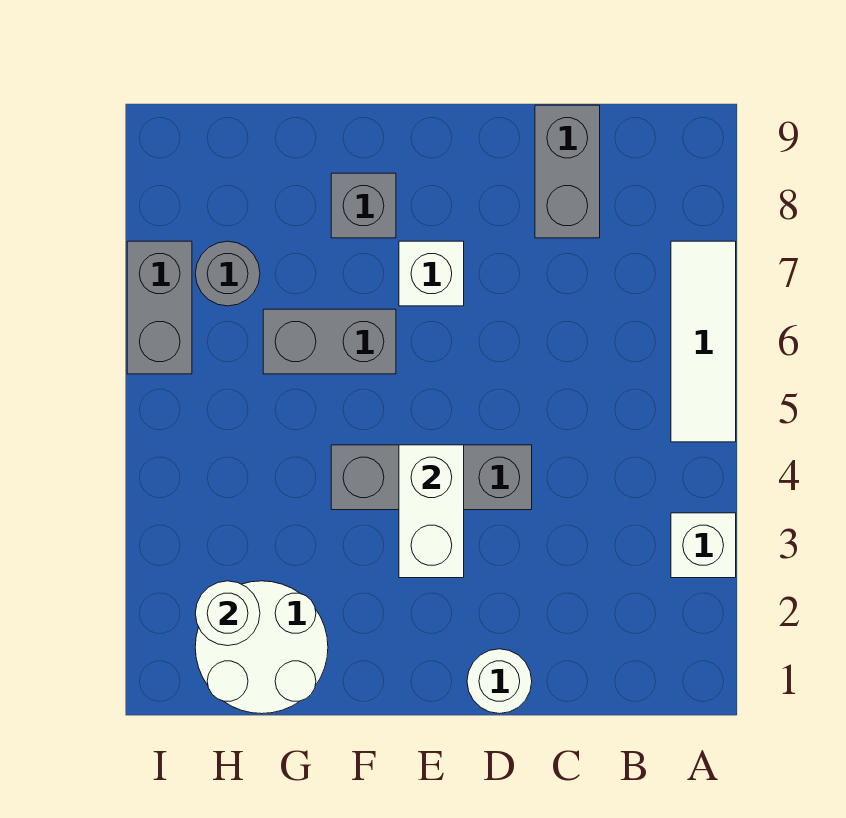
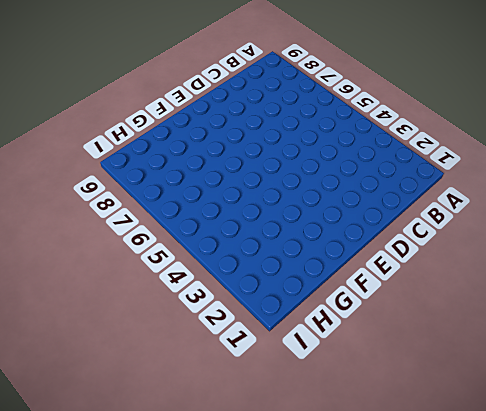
none -> white 1x1 brick [671,513,736,578]
none -> white 1x3 tile [671,241,736,442]
none -> grey 1x2 brick [535,105,600,238]

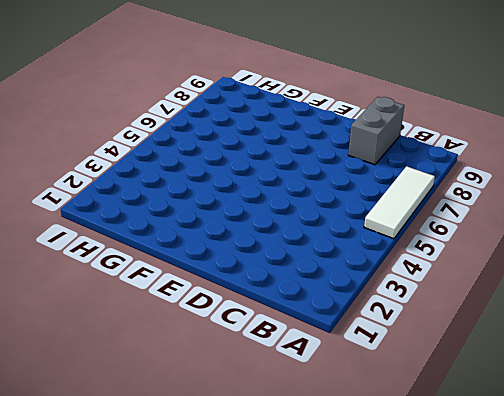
none -> white 1x1 brick [671,513,736,578]
none -> white 1x1 round brick [467,649,532,714]
none -> grey 1x3 brick [331,445,532,510]

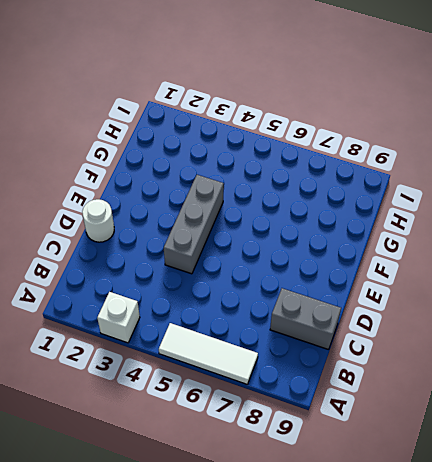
none -> white 1x1 brick [399,241,464,306]
none -> grey 1x2 brick [263,309,396,374]
none -> grey 1x1 brick [331,173,396,238]

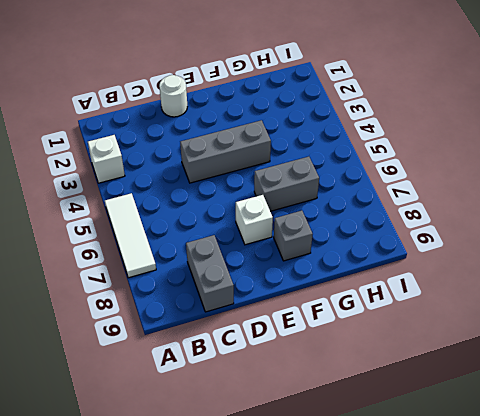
none -> white 2x2 round brick [195,581,328,714]
none -> grey 1x1 round brick [195,241,260,306]
none -> grey 1x2 brick [127,241,192,374]

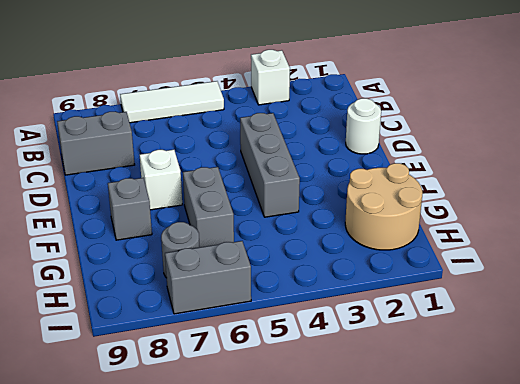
tan 2x2 round brick [345,163,423,250] -> white 2x2 round brick [195,581,328,714]
none -> white 1x2 brick [399,445,464,578]
none -> white 1x1 round brick [195,581,260,646]

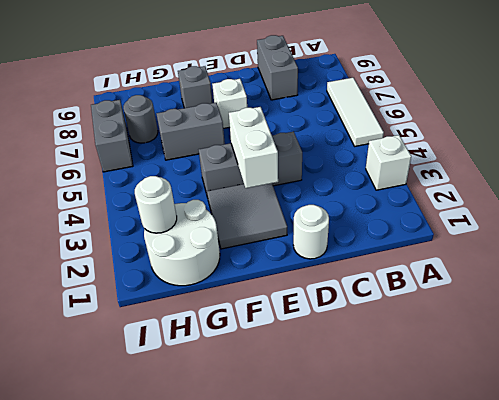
grey 2x2 tile [207,183,287,249] -> none

